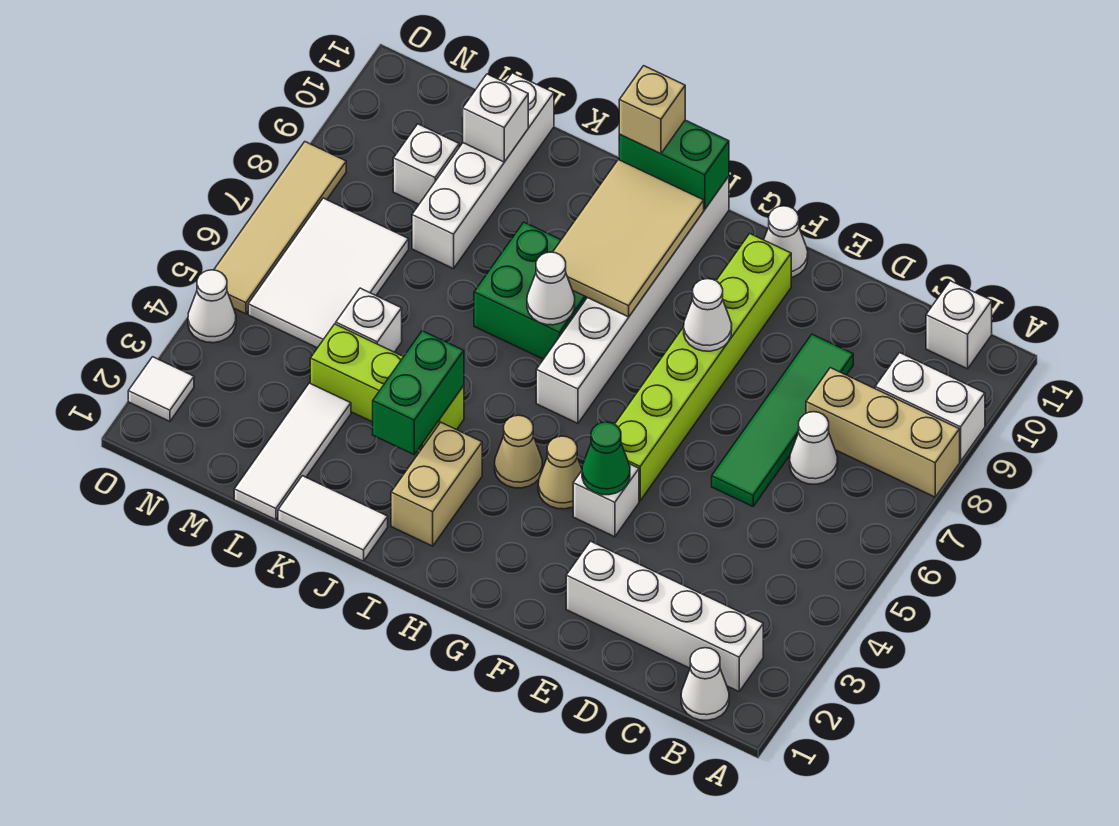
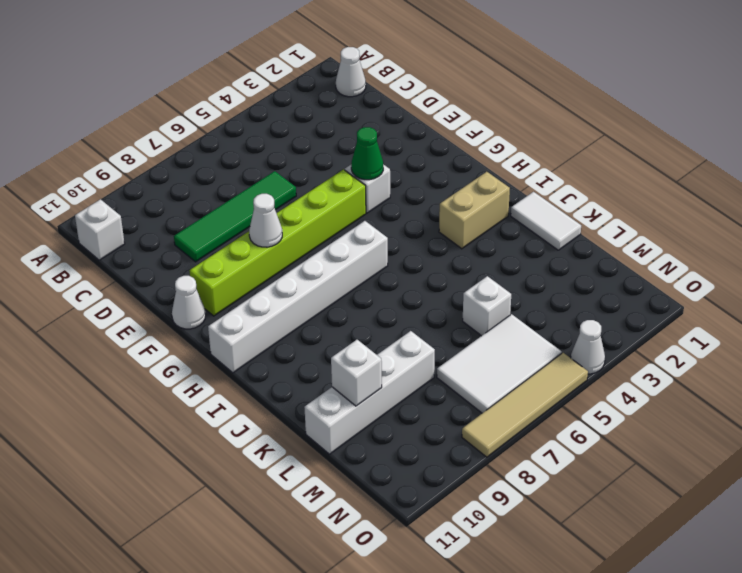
none -> tan 1x3 brick [806,368,960,497]
none -> white 1x2 brick [875,353,985,461]
none -> white 1x4 brick [566,541,763,691]
none -> white 1x1 cone [790,412,838,484]

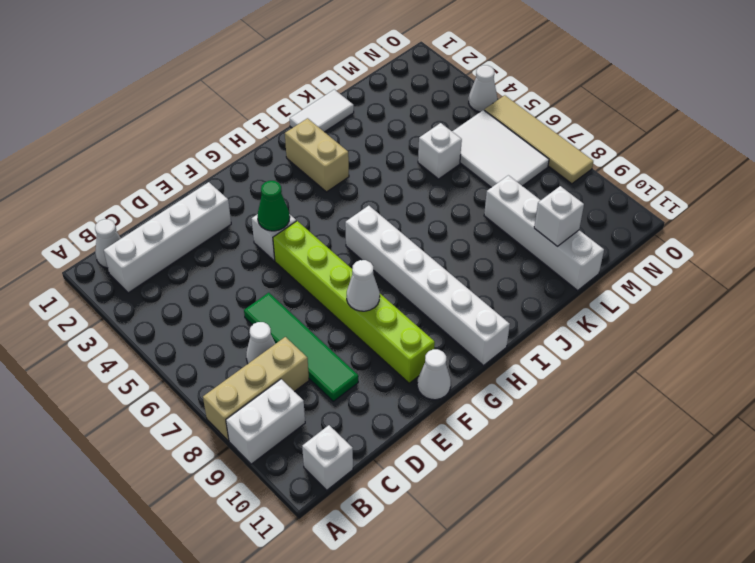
none -> tan 1x1 cone [538,436,582,509]
none -> tan 1x1 cone [495,415,542,488]
none -> green 2x2 brick [474,222,587,359]
none -> lime 1x3 brick [310,324,464,446]

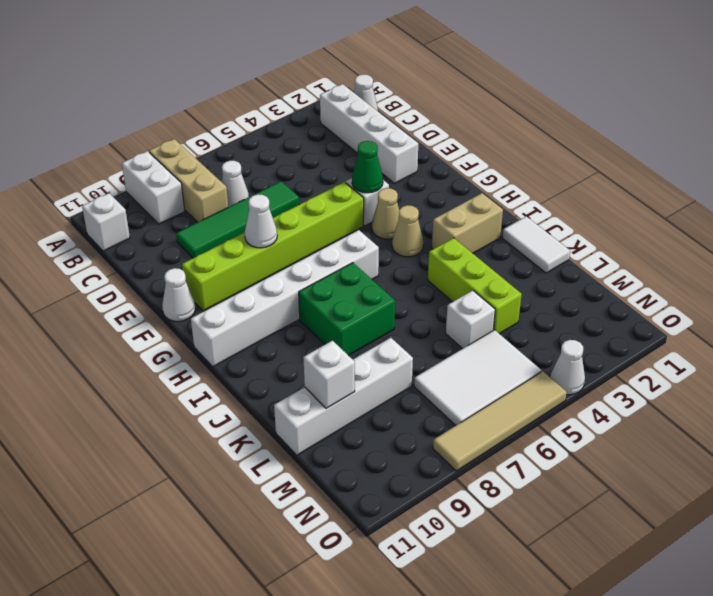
none -> white 1x3 tile [234,383,351,520]
none -> white 1x1 brick [393,124,459,204]
none -> white 1x1 tile [128,357,194,422]
none -> tan 2x3 tile [553,160,704,317]

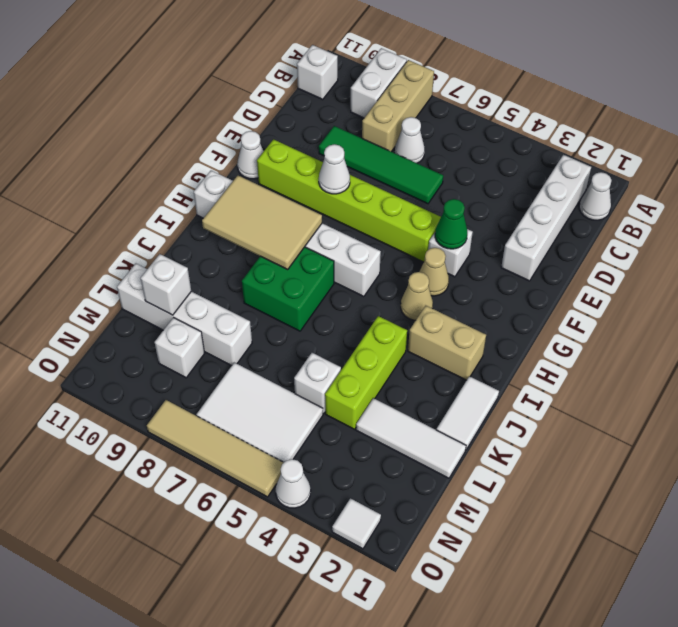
none -> green 1x2 brick [619,120,729,209]
none -> white 1x1 cone [527,252,575,325]
none -> green 1x2 brick [373,331,464,455]
none -> tan 1x1 brick [619,66,685,154]

